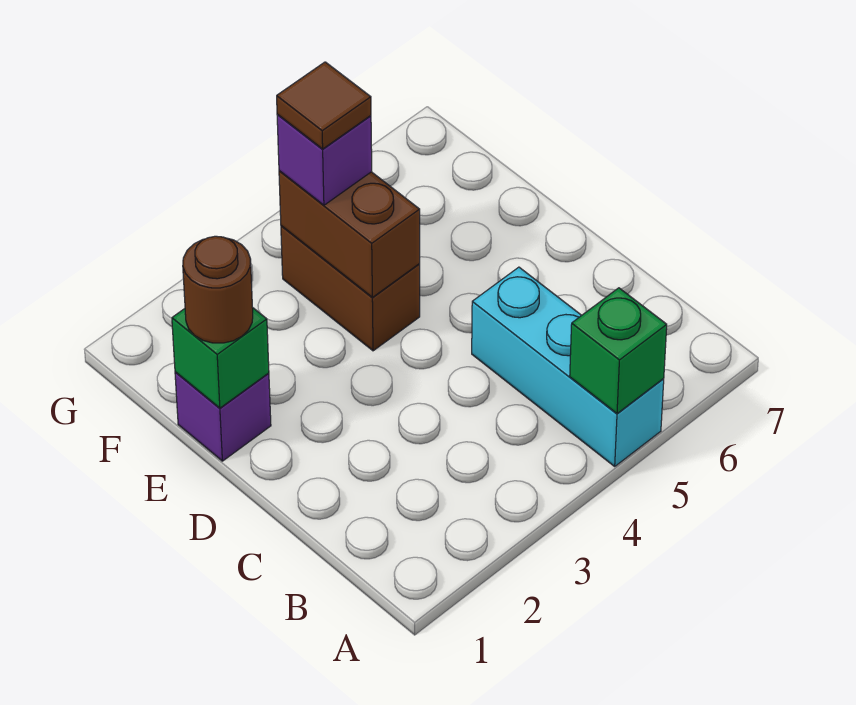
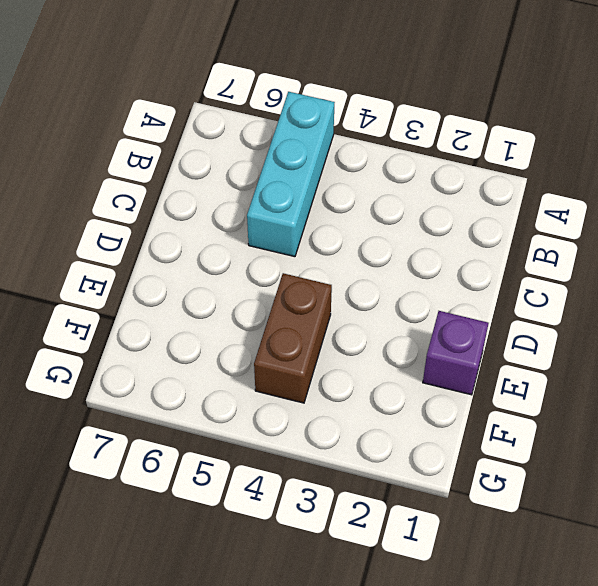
none -> green 1x1 brick [570,288,667,414]
none -> green 1x1 brick [172,307,269,408]

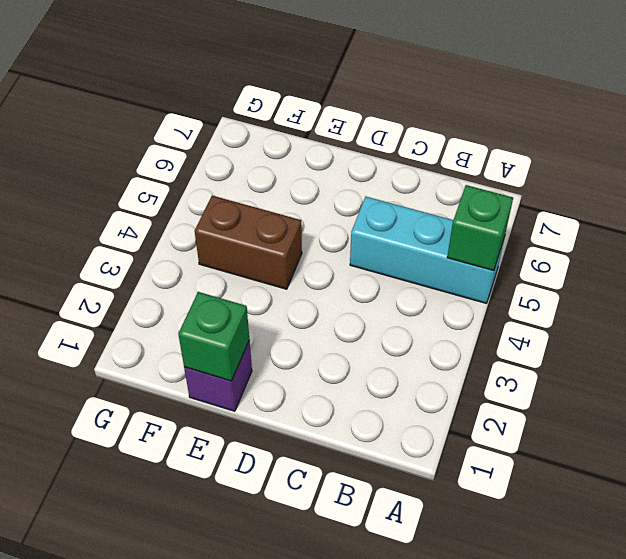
none -> brown 1x2 brick [279,171,420,297]
none -> brown 1x1 round brick [183,236,253,343]

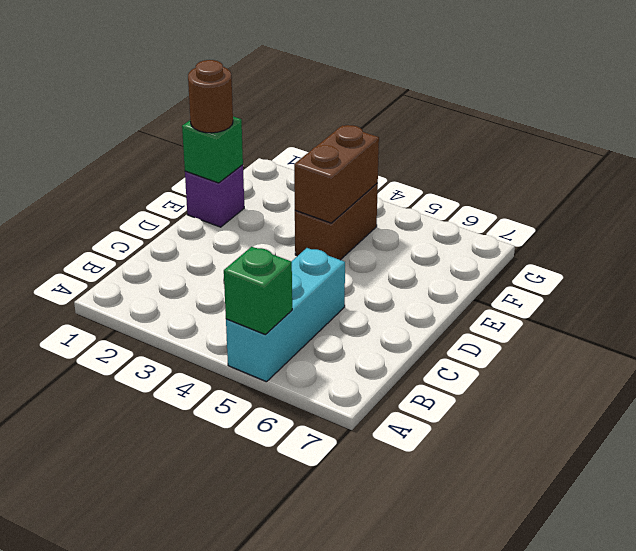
none -> purple 1x1 brick [277,114,372,205]
none -> brown 1x1 tile [277,62,371,149]

